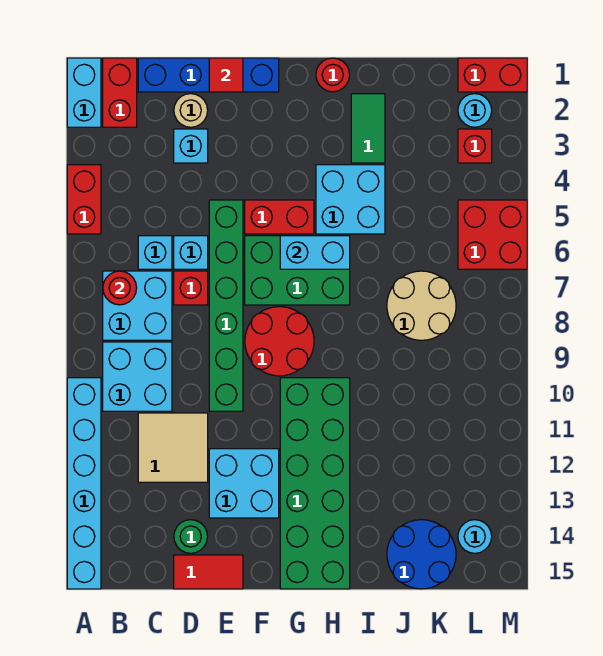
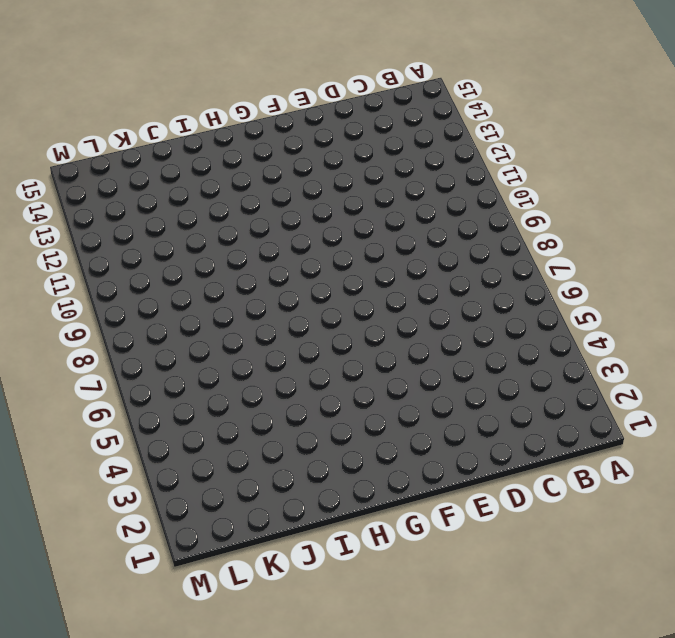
none -> cyan 1x2 brick [67,58,101,127]
none -> red 1x2 brick [67,165,101,234]
none -> cyan 1x6 brick [67,378,101,589]
none -> red 1x2 brick [103,58,137,127]

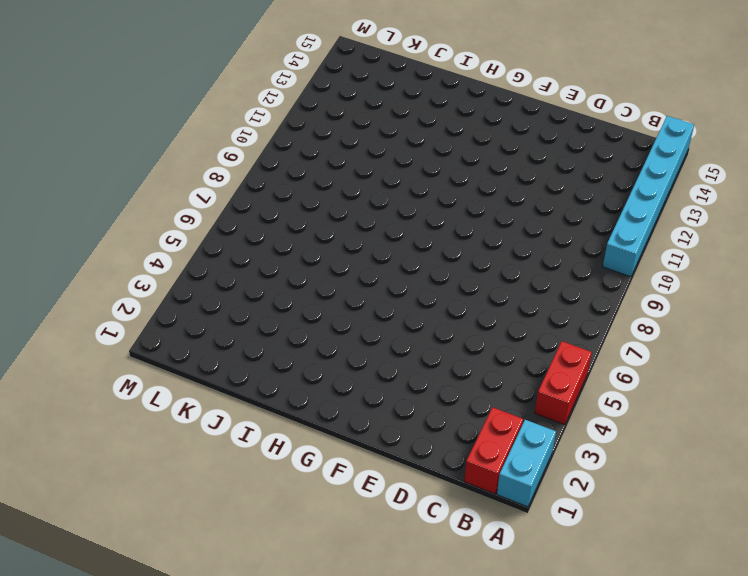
none -> cyan 2x2 brick [103,271,172,340]
none -> cyan 2x2 brick [103,342,172,411]
none -> blue 1x4 brick [138,58,279,92]
none -> cyan 1x1 brick [138,236,172,269]

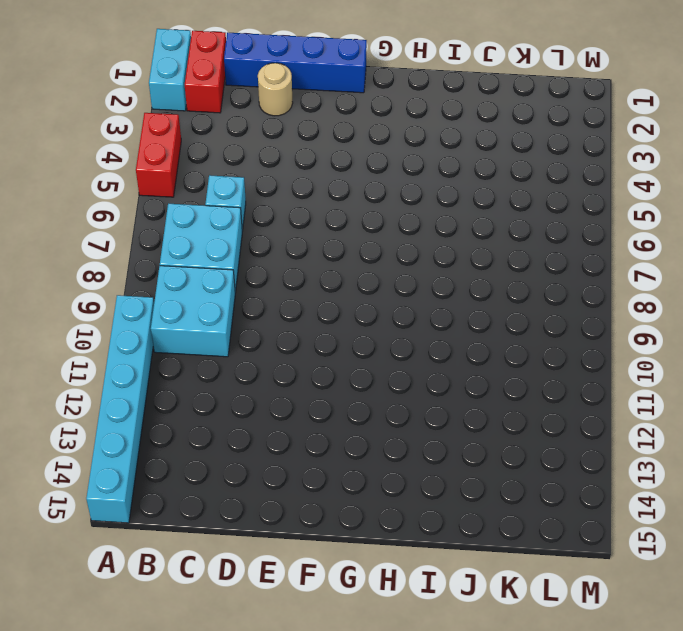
none -> tan 2x2 tile [138,413,208,482]
none -> cyan 1x1 brick [174,129,208,163]
none -> cyan 1x1 brick [174,236,208,269]
none -> red 1x1 brick [174,271,208,305]

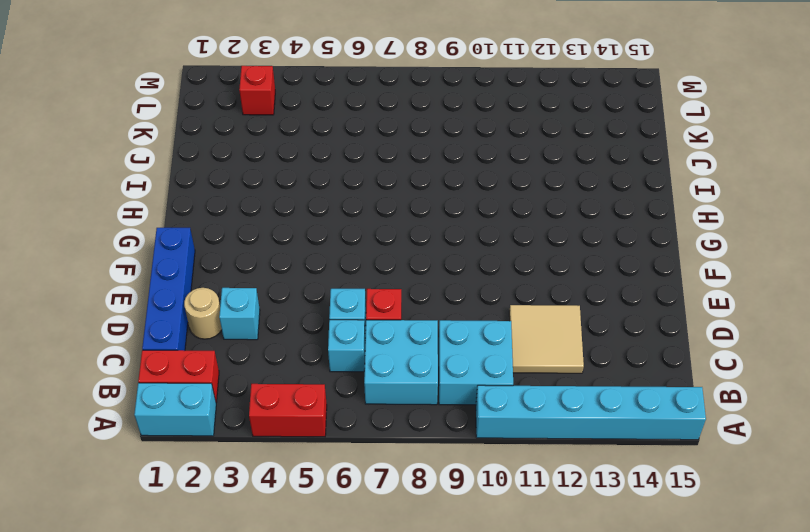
none -> green 1x1 round brick [174,520,208,553]
none -> red 1x2 tile [174,555,243,589]
none -> green 1x6 brick [209,200,243,411]
none -> cyan 2x2 brick [209,449,279,518]

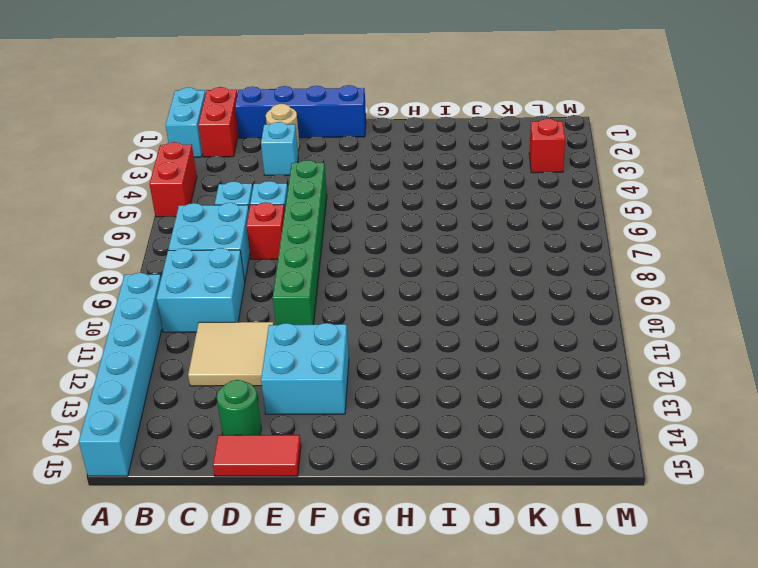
none -> red 1x2 brick [245,200,314,234]
none -> green 2x3 brick [245,236,350,305]
none -> red 2x2 round brick [245,307,314,376]
none -> green 2x6 brick [280,378,350,589]

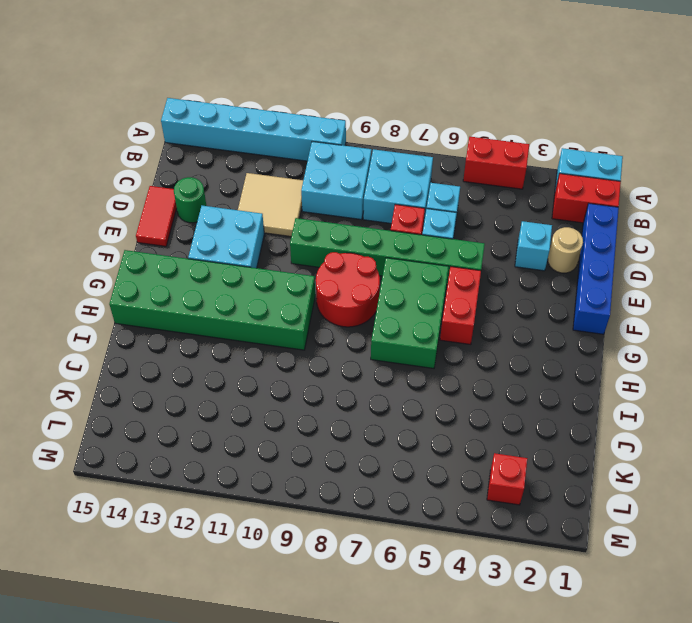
none -> red 1x1 round brick [316,58,350,92]
none -> cyan 2x2 brick [316,165,385,234]
none -> green 1x2 tile [351,94,385,163]
none -> tan 2x2 round brick [387,271,456,340]

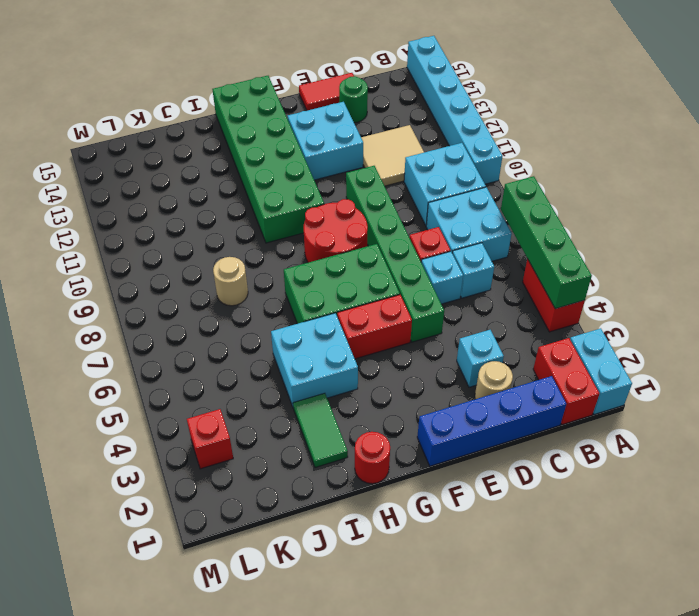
green 1x4 brick [501,176,592,309] -> none
tan 1x1 round brick [213,257,248,306] -> tan 2x2 round brick [387,271,456,340]
none -> blue 2x2 round brick [387,520,456,589]
none -> red 1x2 brick [458,58,527,92]
none -> cyan 1x1 round brick [458,94,492,127]
none -> red 2x2 brick [458,200,527,269]

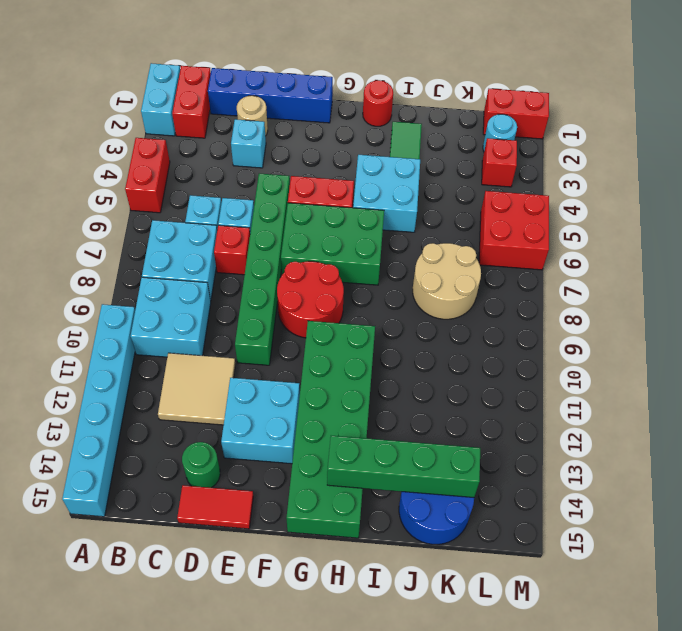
green 1x4 brick [327,436,480,497] -> none
none -> cyan 1x1 round brick [458,520,492,553]
none -> red 1x1 round brick [103,271,137,305]
none -> red 1x1 tile [209,58,243,92]
none -> cyan 1x2 brick [280,236,350,269]

